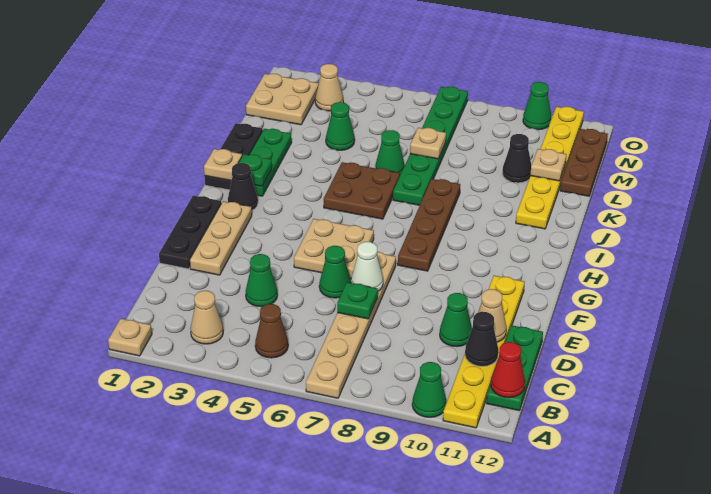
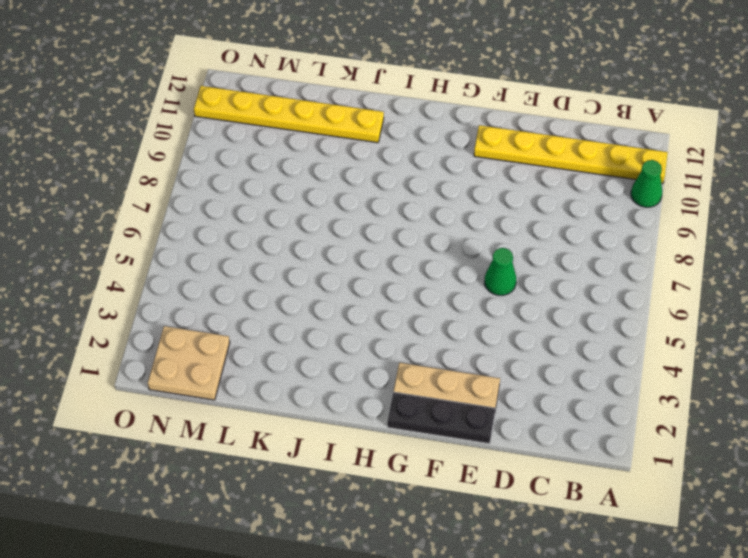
none -> tan 1x1 plate [108,319,152,356]
none -> tan 1x6 plate [306,252,396,398]
none -> tan 1x1 cone [190,291,223,344]
none -> brown 1x1 cone [255,304,288,358]

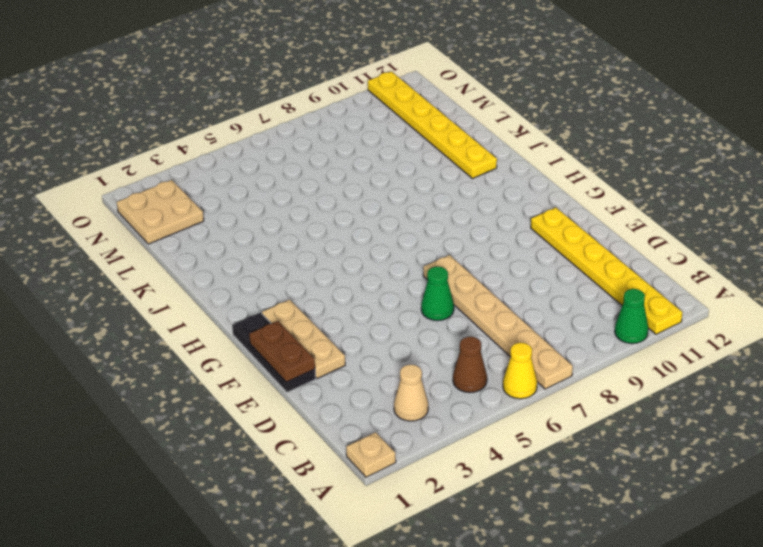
yellow 1x1 cone [503,343,537,399] -> none
brown 1x2 plate [249,321,315,382] -> none
none -> green 1x3 plate [487,325,543,411]
none -> green 1x1 cone [246,254,278,307]
none -> green 1x1 cone [440,293,472,347]
none -> tan 2x2 plate [294,219,374,279]

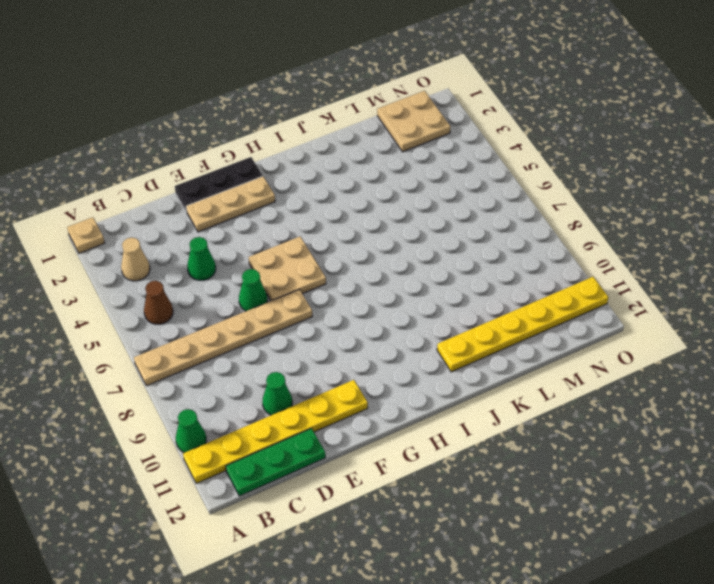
none -> brown 1x4 plate [398,179,460,271]
none -> black 1x1 cone [228,163,258,210]
none -> black 1x3 plate [205,123,263,190]
none -> green 1x3 plate [249,129,292,196]

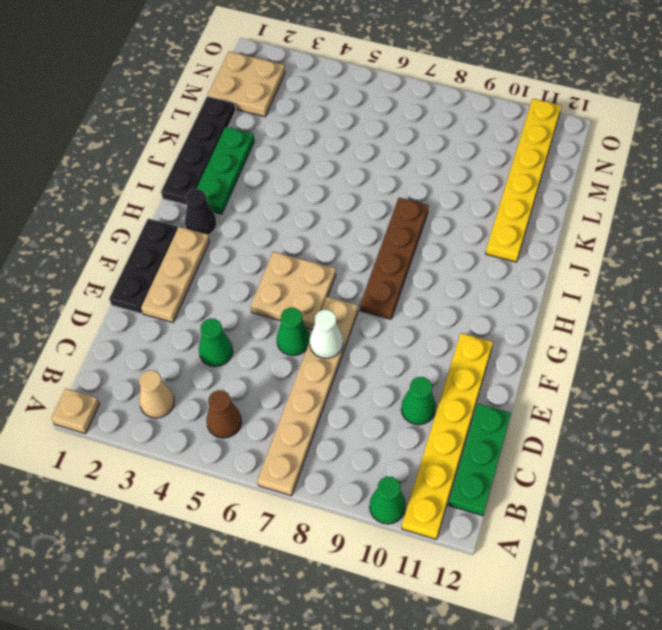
black 1x4 plate [161,96,236,205] -> black 1x3 plate [205,123,263,190]
none -> brown 2x2 plate [324,162,400,219]
none -> green 1x6 plate [393,87,468,205]
none -> green 1x1 cone [375,130,405,175]
none -> green 1x1 cone [326,102,355,150]

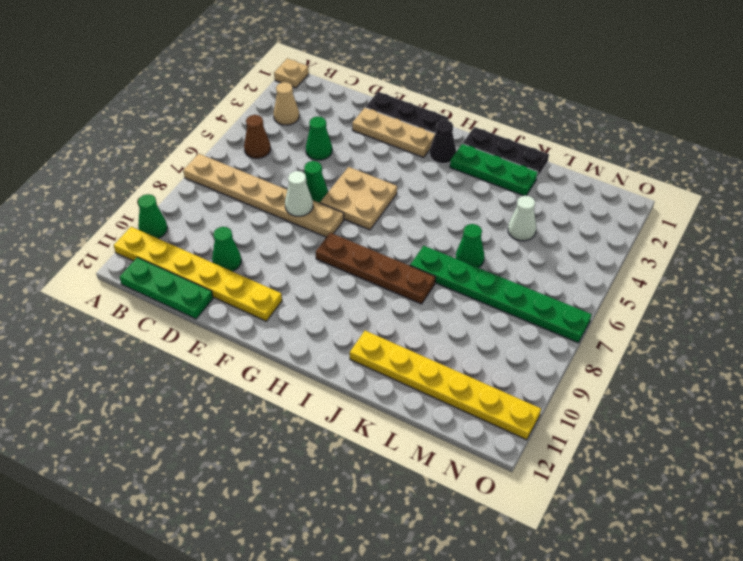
white 1x1 cone [508,196,536,241] -> green 1x1 cone [326,102,355,150]
none -> brown 2x2 plate [324,162,400,219]
none -> black 1x1 cone [502,134,531,183]
none -> brown 1x3 plate [560,129,608,196]
none -> tan 2x2 plate [246,74,319,125]

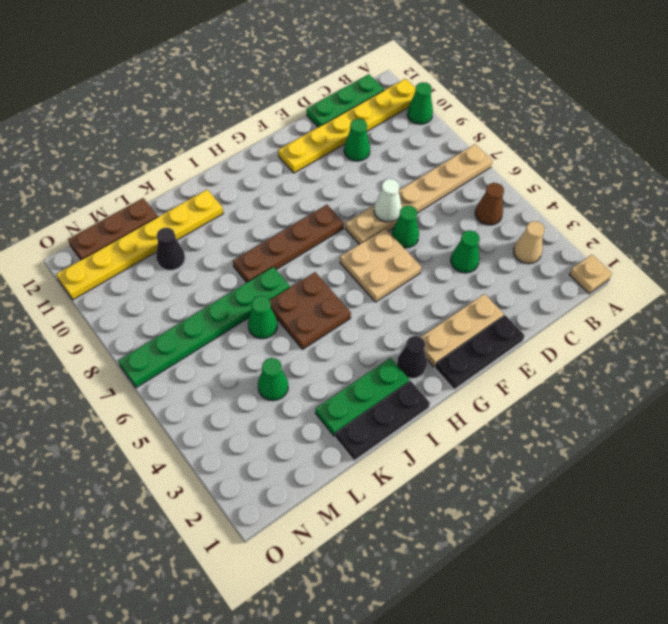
none -> tan 2x2 plate [246,74,319,125]
none -> tan 1x1 cone [315,64,343,111]
none -> green 1x1 cone [523,82,552,130]
none -> red 1x1 cone [491,342,525,398]

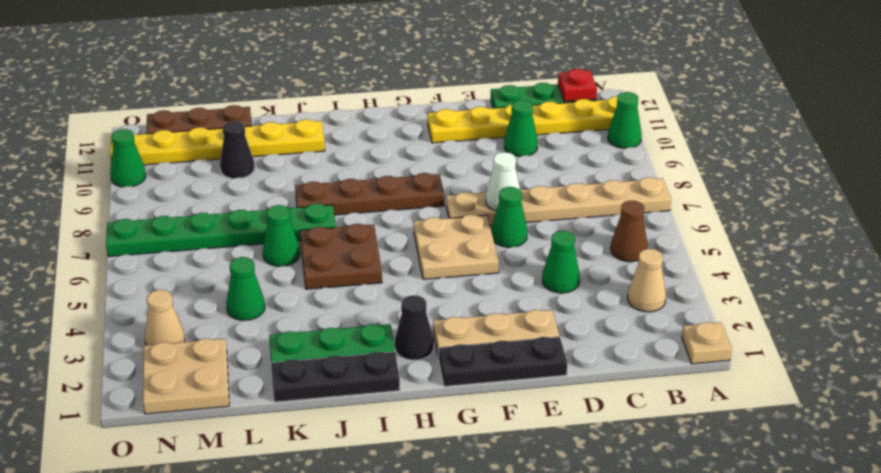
red 1x1 plate [558,69,597,102] -> red 1x1 cone [491,342,525,398]
none -> black 1x1 cone [465,312,499,366]
none -> green 1x1 plate [337,282,378,319]
none -> tan 1x1 cone [478,289,506,342]
none -> tan 1x1 plate [204,149,242,181]

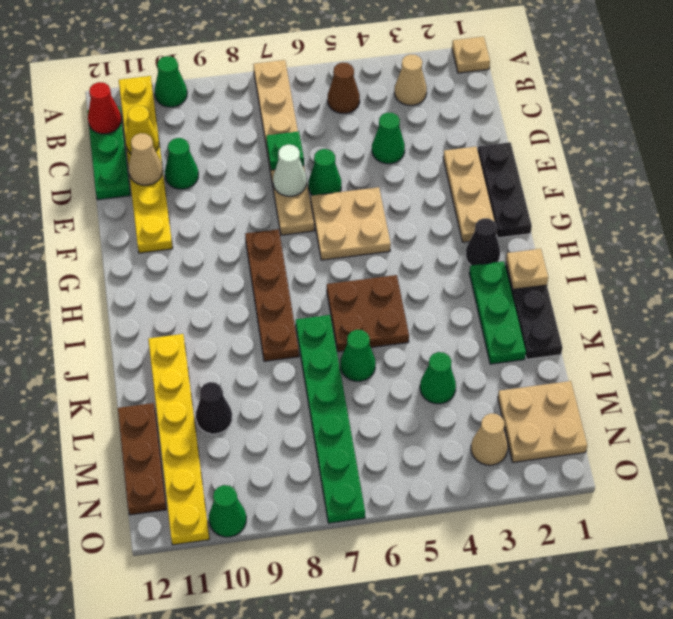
yellow 1x1 cone [126,105,159,153] -> black 1x1 cone [465,312,499,366]
none -> green 1x1 plate [239,154,272,186]
none -> tan 1x1 plate [410,128,446,159]
none -> tan 1x1 plate [530,149,567,181]

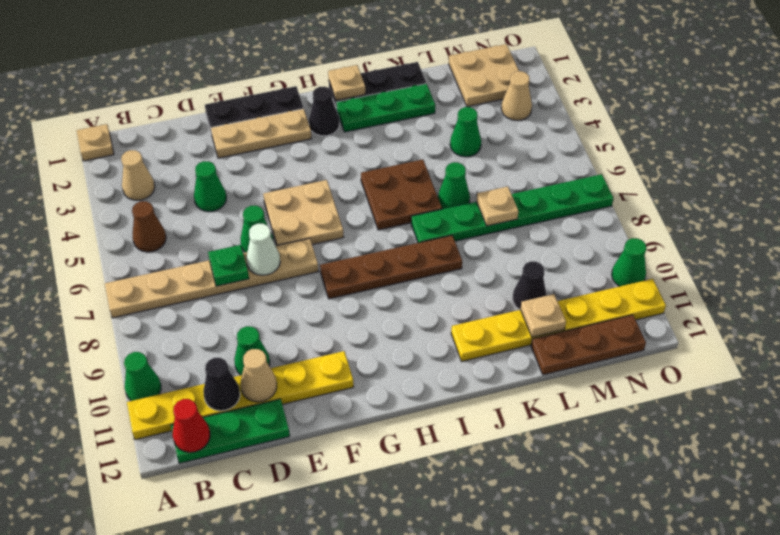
none -> green 1x1 plate [239,154,272,186]

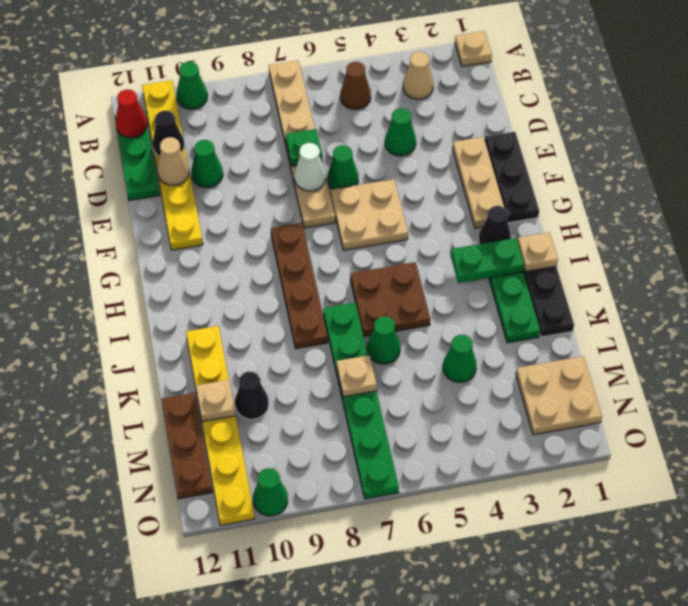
green 1x2 plate [451,238,524,283] -> green 1x1 plate [239,154,272,186]
none -> tan 1x1 cone [315,64,343,111]

